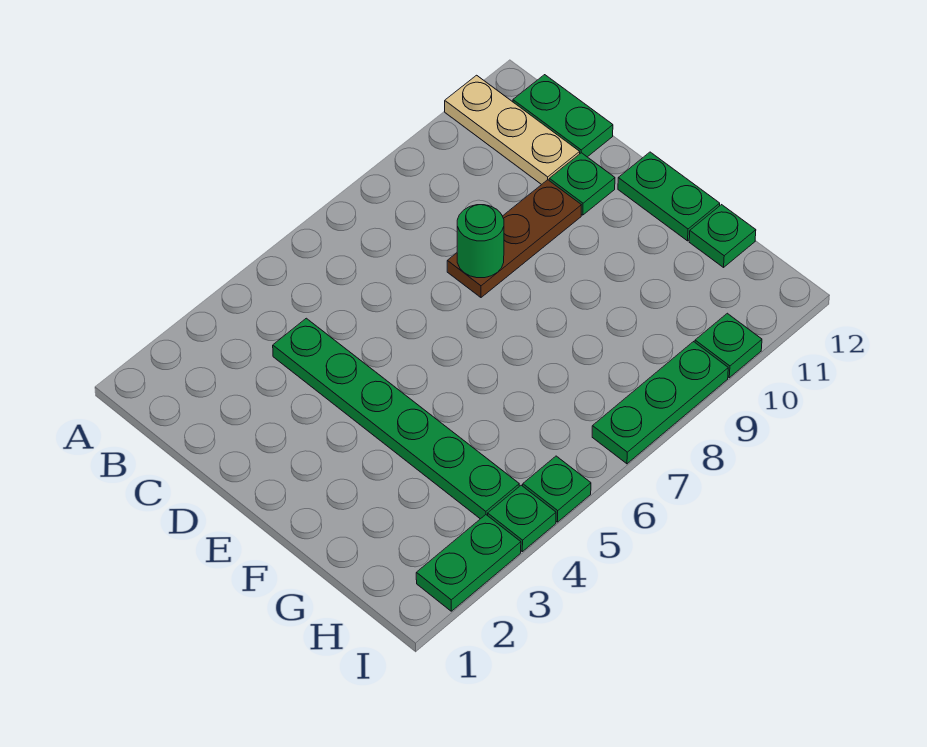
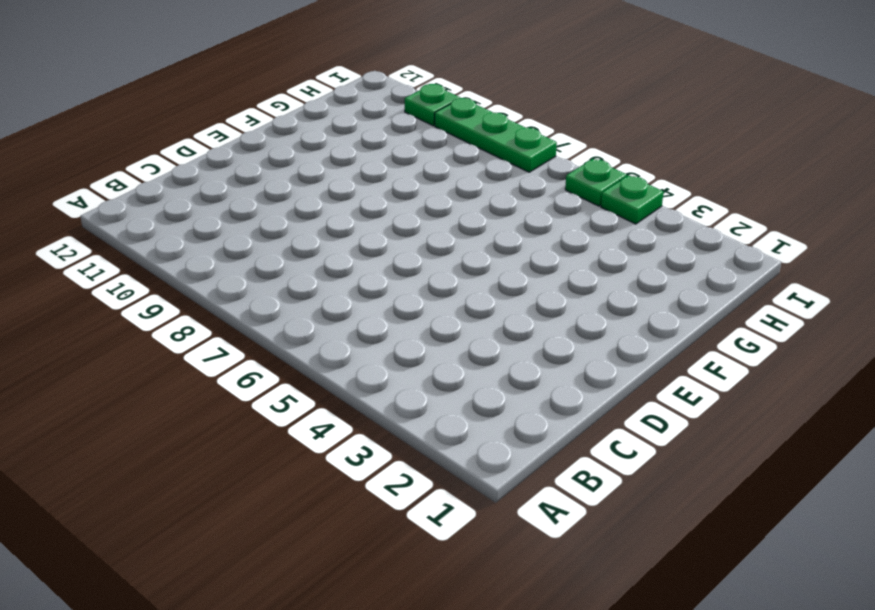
none -> tan 1x3 plate [445,75,580,185]
none -> green 1x2 plate [513,75,613,157]
none -> green 1x6 plate [273,318,519,519]

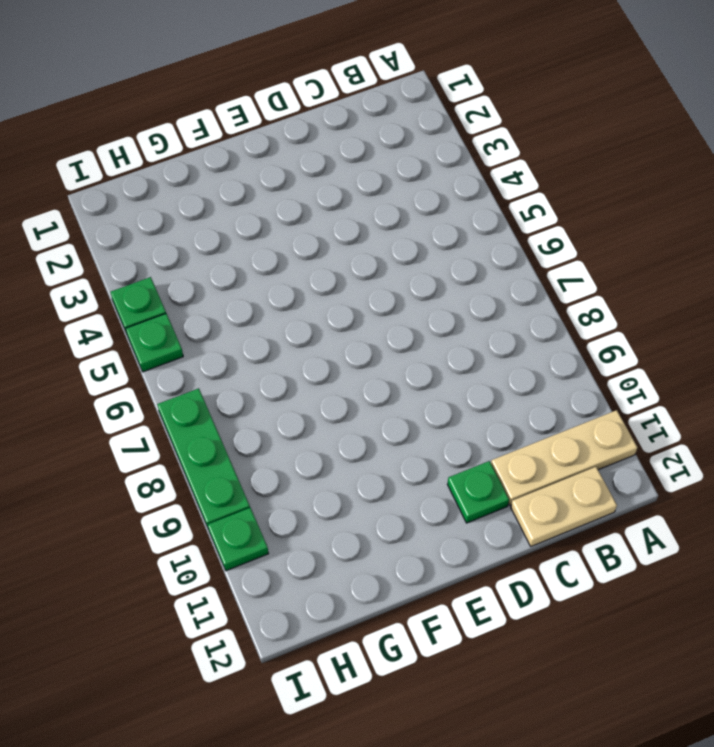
tan 1x2 plate [511,467,617,546] -> green 1x2 plate [513,75,613,157]
none -> green 1x6 plate [273,318,519,519]
none -> brown 1x3 plate [447,180,581,297]
none -> green 1x2 plate [618,152,720,241]

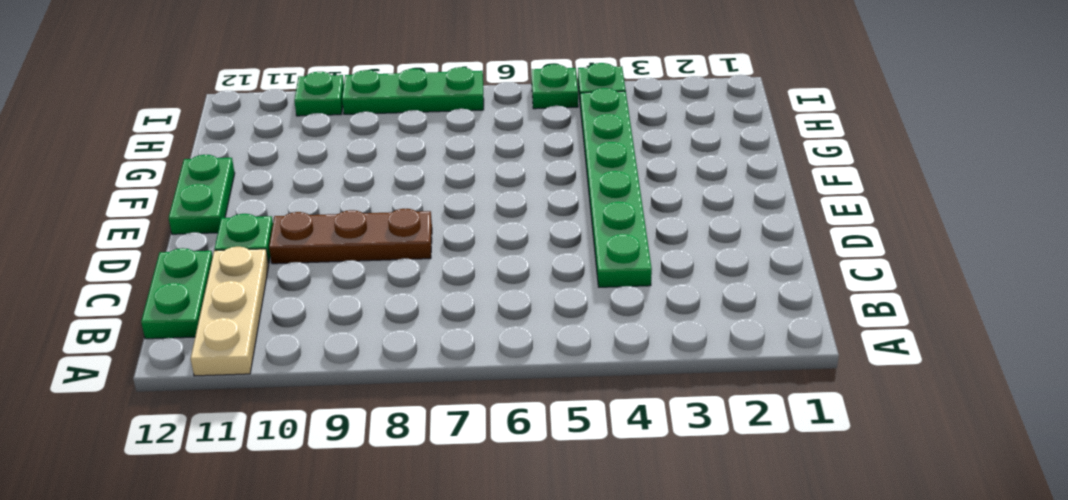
none -> green 1x1 plate [689,205,756,267]
none -> green 1x2 plate [416,515,521,611]
none -> green 1x1 round brick [457,205,504,278]

